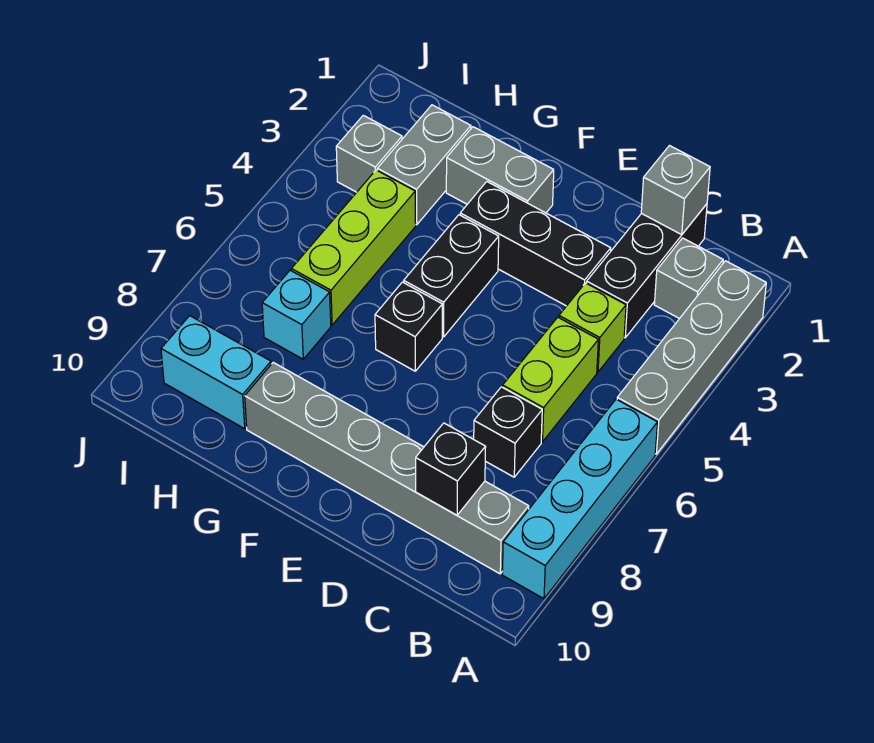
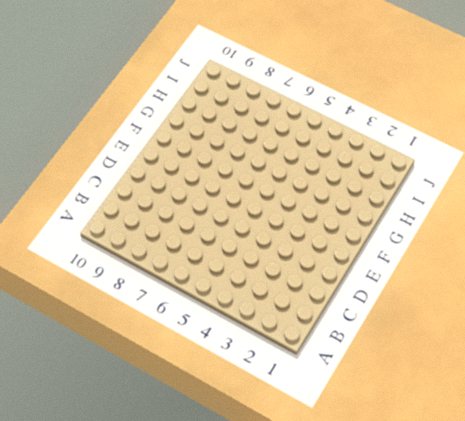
none -> grey 1x4 brick [617,261,766,454]
none -> cyan 1x4 brick [502,399,658,599]
none -> grey 1x1 brick [654,238,723,319]

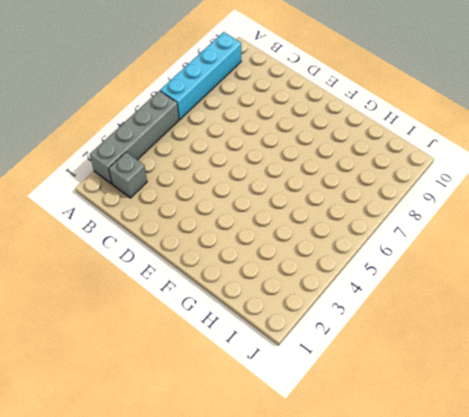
none -> grey 1x6 brick [245,363,529,574]
none -> black 1x3 brick [587,204,707,338]
none -> lime 1x1 brick [559,283,626,372]

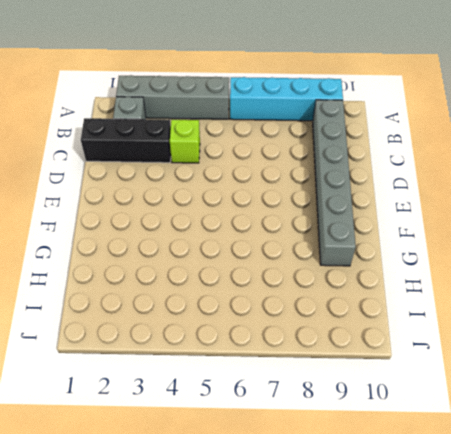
none -> lime 1x2 brick [503,317,598,442]
none -> black 1x1 brick [474,387,542,477]
none -> black 1x3 brick [460,182,611,306]

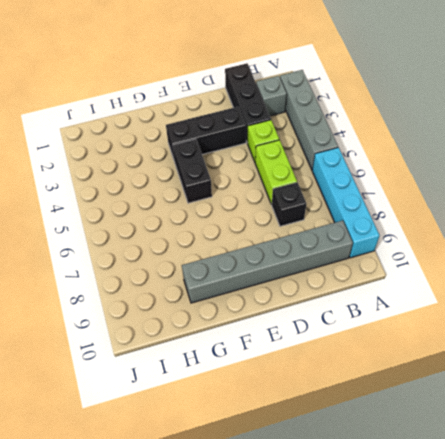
none -> grey 1x2 brick [446,127,554,213]
none -> black 1x1 brick [375,282,442,371]
none -> grey 1x2 brick [377,105,471,225]

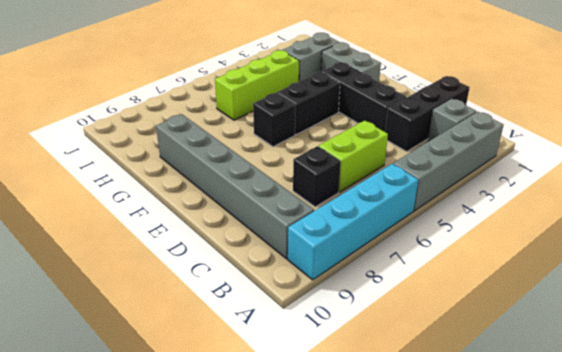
none -> lime 1x1 brick [559,283,626,372]
none -> cyan 1x1 brick [262,270,331,359]
none -> cyan 1x2 brick [161,316,271,429]

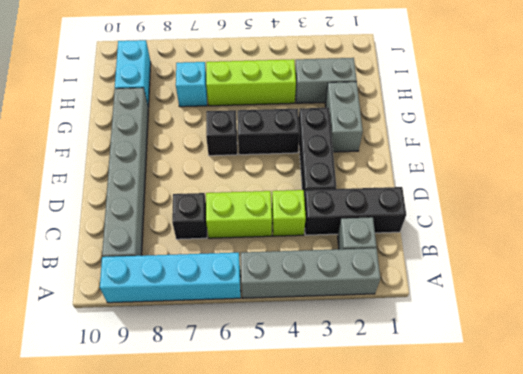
none -> grey 1x1 brick [336,115,402,192]
none -> grey 1x1 brick [641,146,710,235]
none -> black 1x1 brick [416,423,486,515]

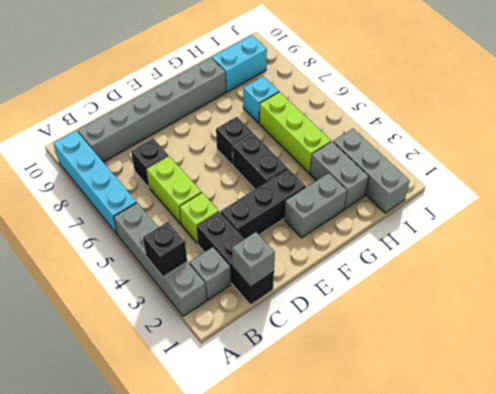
black 1x1 brick [143,222,187,277] -> black 1x1 brick moved to [416,423,486,515]
grey 1x3 brick [333,129,410,213] -> grey 1x1 brick [336,115,402,192]

